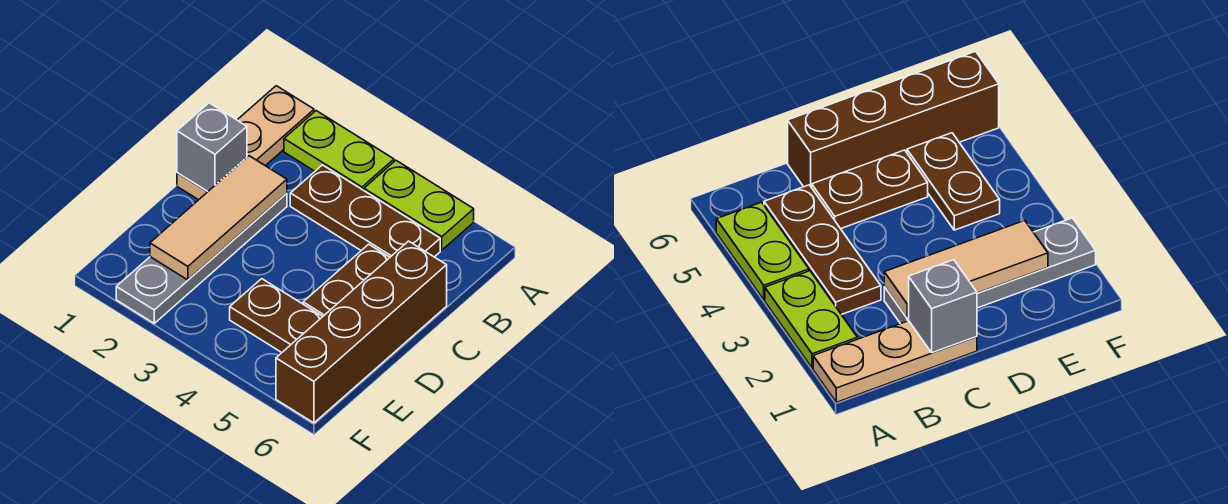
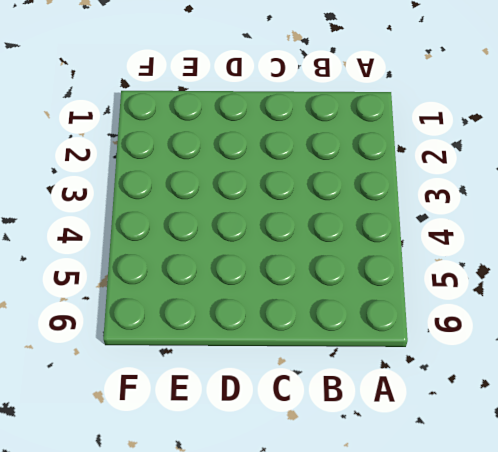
none -> tan 1x3 plate [177,86,314,200]
none -> lime 1x2 plate [284,111,394,190]

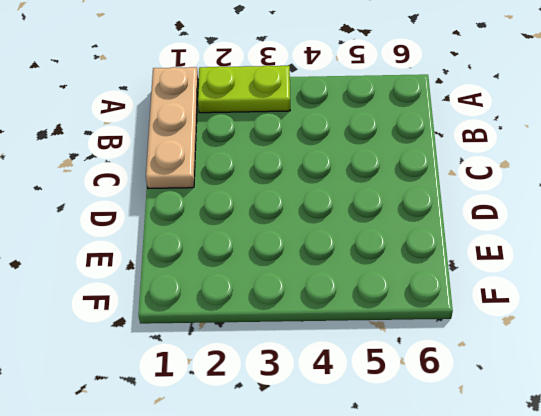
none -> lime 1x2 plate [364,160,474,250]
none -> brown 1x3 plate [290,165,440,257]

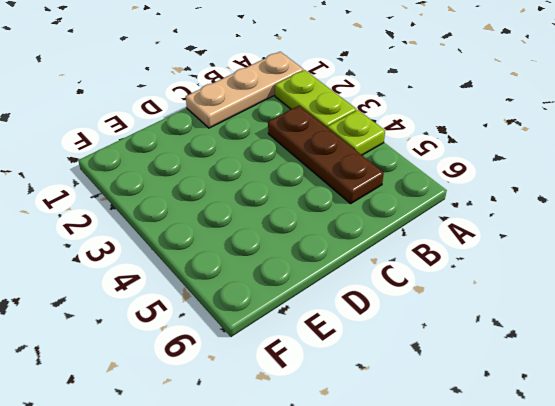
lime 1x1 plate [328,110,385,155] -> lime 1x2 plate [364,160,474,250]
none -> grey 1x4 plate [116,193,287,323]
none -> brown 1x2 plate [303,244,390,316]

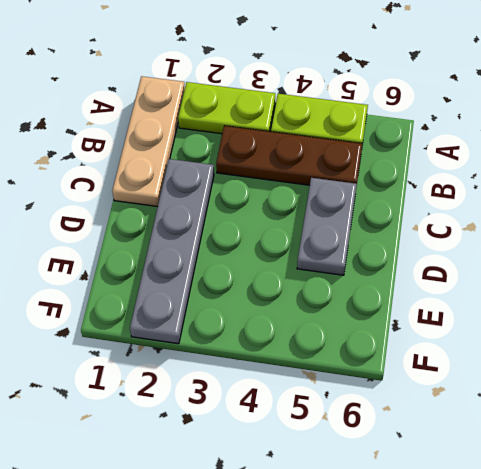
grey 1x2 plate [297,178,357,275] -> brown 1x2 plate [303,244,390,316]
none -> brown 1x4 brick [276,241,447,423]
none -> brown 1x2 plate [230,279,323,352]

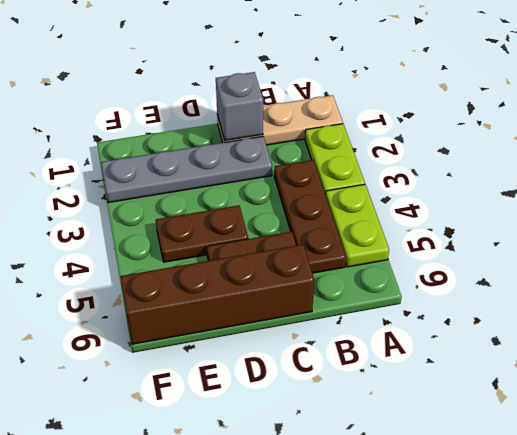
brown 1x2 plate [156,205,248,262] -> brown 1x2 plate turned to [230,279,323,352]
none -> tan 1x3 tile [150,156,287,280]

